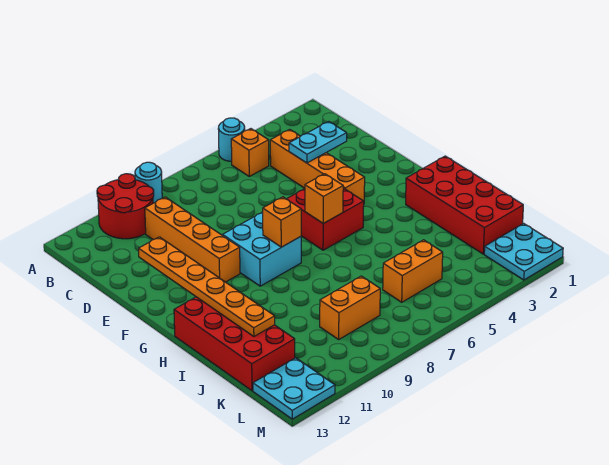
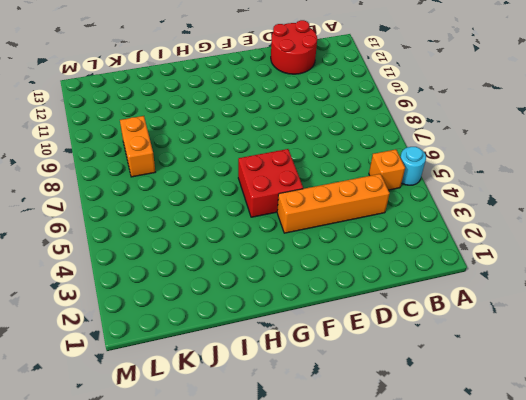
red 2x2 round brick [271,20,317,74] -> red 2x2 round brick moved to [97,174,154,239]
none -> cyan 1x1 round brick [135,162,162,203]
none -> orange 1x4 brick [145,197,240,282]
none -> cyan 2x2 brick [223,212,301,286]

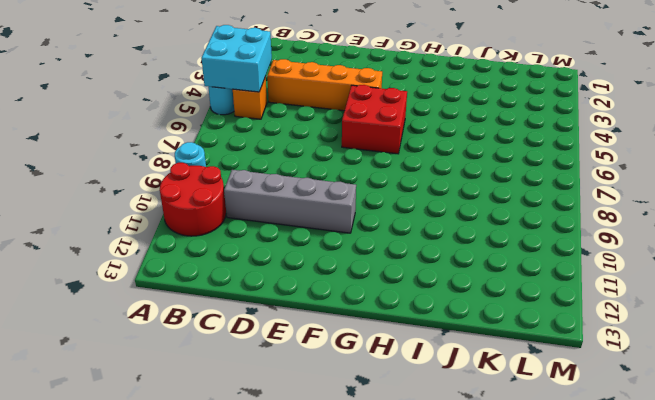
cyan 2x2 brick [201,25,272,92] -> cyan 2x2 brick moved to [223,212,301,286]
grey 1x4 brick [224,170,356,233] -> orange 1x4 brick [145,197,240,282]
none -> red 2x4 brick [406,156,523,254]
none -> red 2x4 brick [174,297,295,391]
none -> orange 1x2 brick [383,240,443,302]

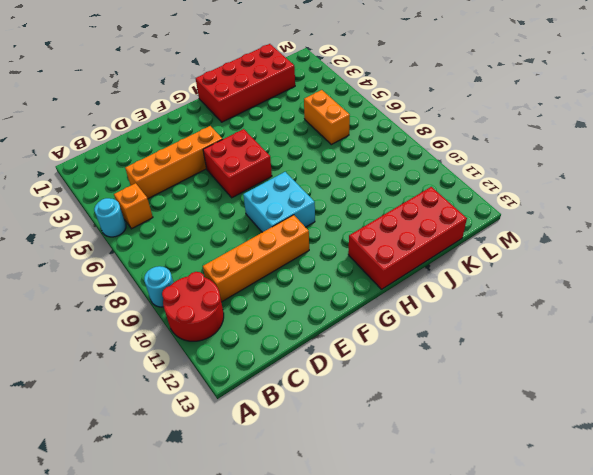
none -> orange 1x2 brick [320,276,380,339]
none -> cyan 2x2 plate [484,223,563,280]
none -> cyan 2x2 plate [253,358,335,419]

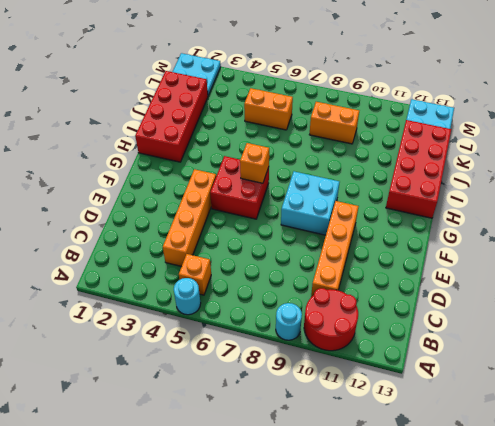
none -> cyan 1x2 plate [289,121,347,163]
none -> orange 1x6 plate [139,237,275,337]
none -> orange 1x1 brick [263,197,301,247]

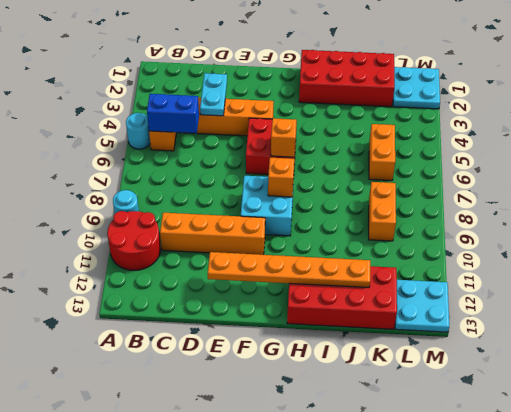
blue 1x2 brick [147,94,199,133] -> none

